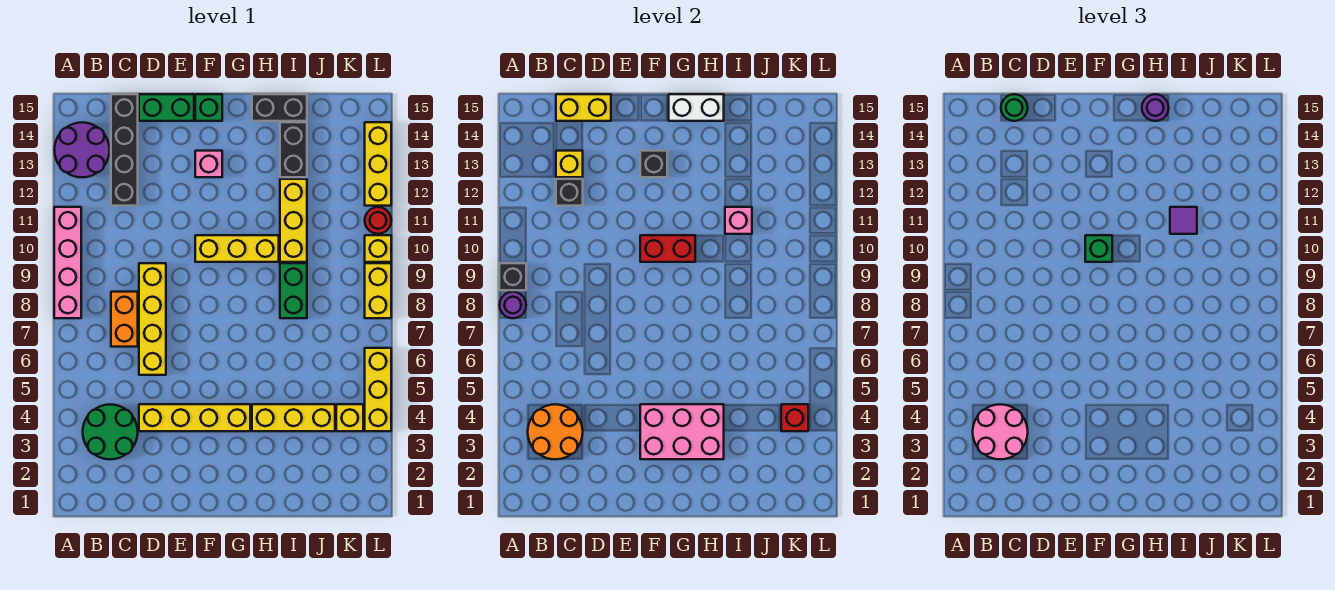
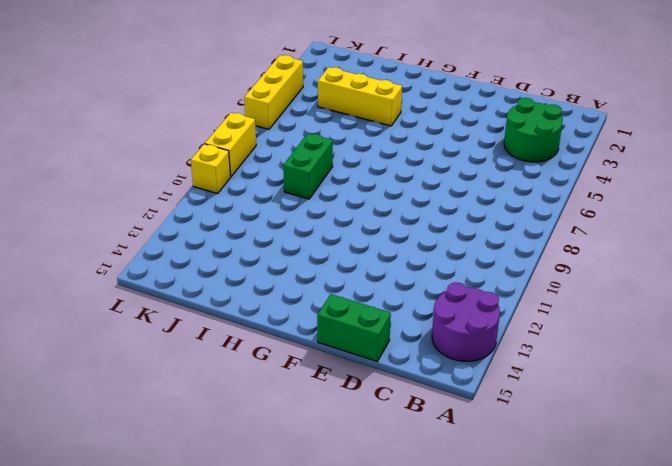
none -> pink 1x4 brick [54,207,81,318]
none -> orange 1x2 brick [111,292,138,347]
none -> black 1x4 brick [111,94,138,206]
none -> yellow 1x4 brick [139,404,250,431]

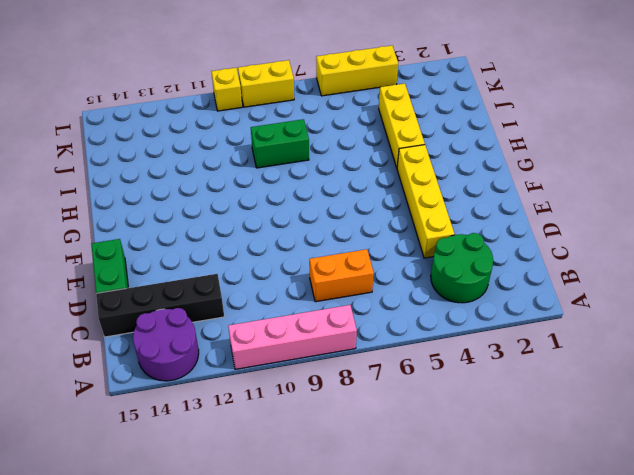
none -> yellow 1x4 brick [139,263,166,375]
none -> yellow 1x3 brick [195,235,279,262]
none -> pink 1x1 brick [195,151,222,177]
none -> green 1x1 brick [195,94,222,121]

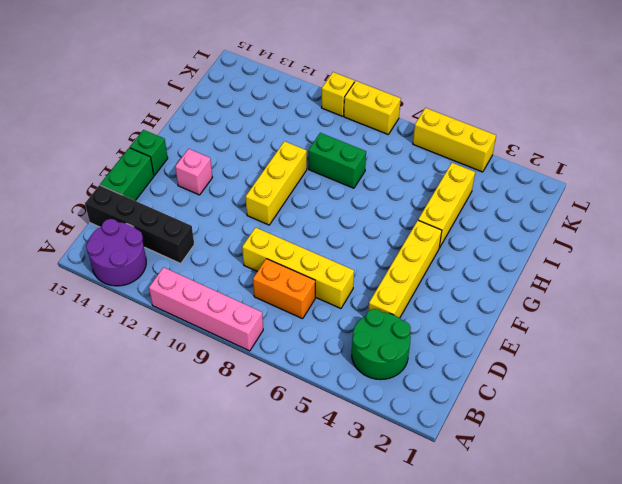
none -> black 1x2 brick [252,94,307,121]
none -> yellow 1x3 brick [280,179,307,262]
none -> black 1x2 brick [280,122,307,177]
none -> yellow 1x1 brick [336,404,363,431]

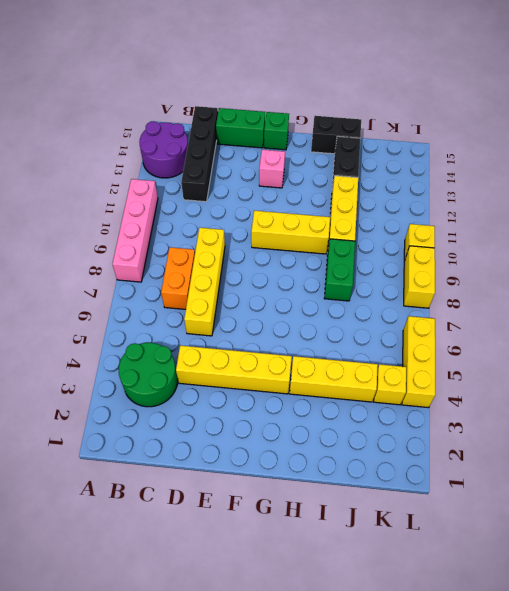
none -> red 1x1 round brick [365,207,391,234]
none -> yellow 1x3 brick [365,122,391,206]
none -> purple 1x1 round brick [500,292,526,318]
none -> black 1x1 brick [499,263,526,290]

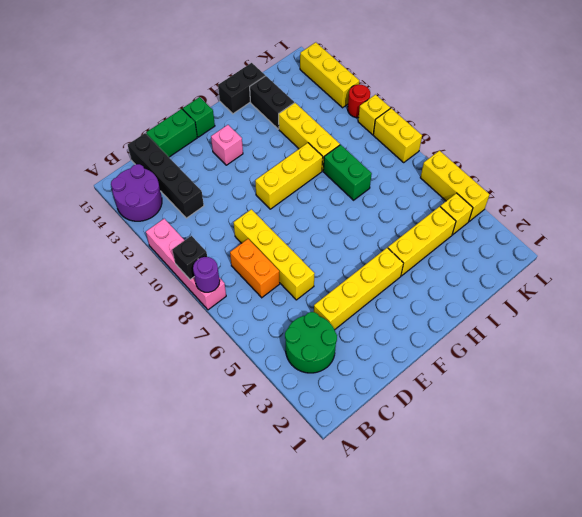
none -> orange 2x2 round brick [528,404,583,459]
none -> black 1x1 brick [556,179,583,206]
none -> yellow 1x1 brick [556,151,583,177]
none -> yellow 1x2 brick [556,94,611,121]

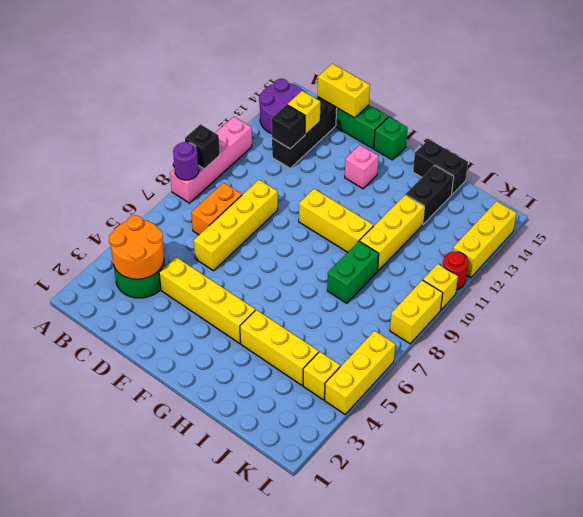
none -> pink 2x3 brick [640,404,724,459]
none -> red 1x2 brick [640,235,695,262]
none -> black 1x1 brick [640,151,667,177]
none -> white 1x2 brick [669,94,724,121]

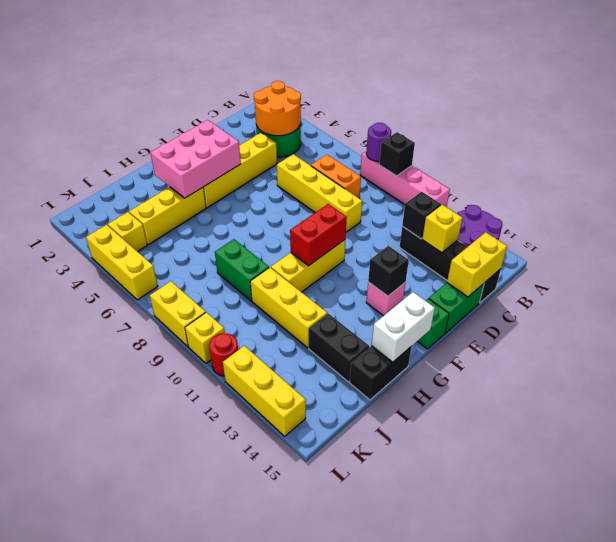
none -> pink 1x1 brick [725,207,752,234]
none -> red 1x1 brick [781,404,808,431]
none -> pink 2x2 round brick [973,404,1028,459]
none -> green 1x1 round brick [1001,94,1028,121]

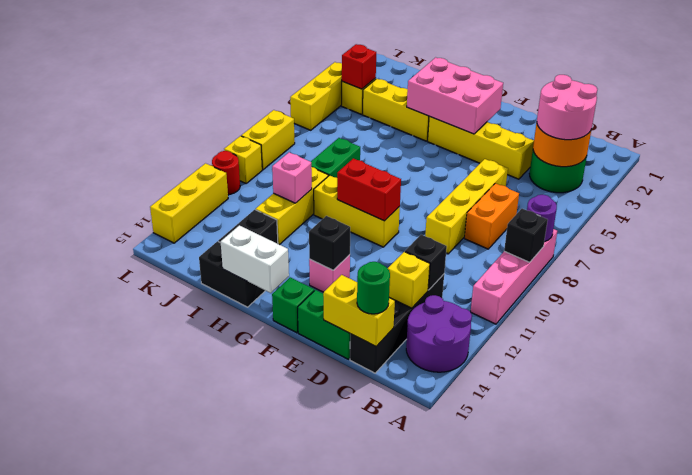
none -> green 1x1 brick [1085,235,1112,262]
none -> purple 1x1 round brick [1142,94,1169,121]
none -> purple 1x1 tile [1170,207,1197,234]

